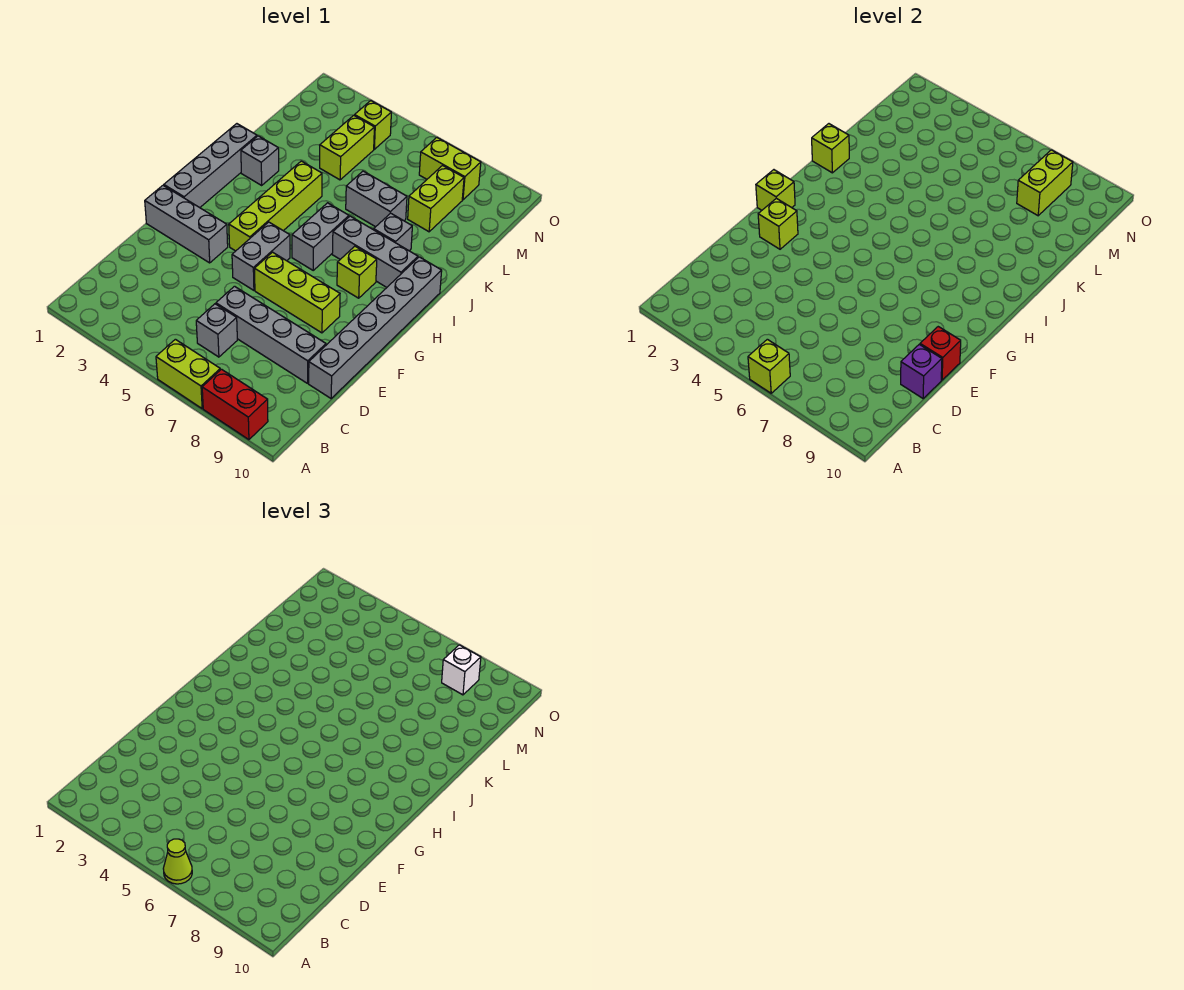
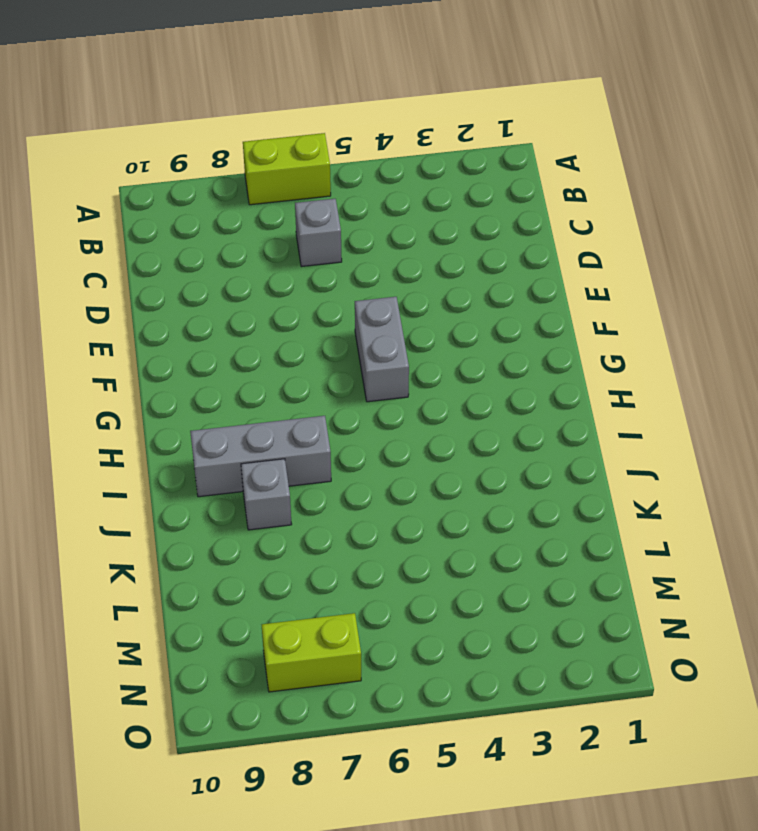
none -> red 1x2 brick [202,369,268,440]
none -> grey 1x4 brick [216,286,326,383]
none -> grey 1x6 brick [309,257,442,398]

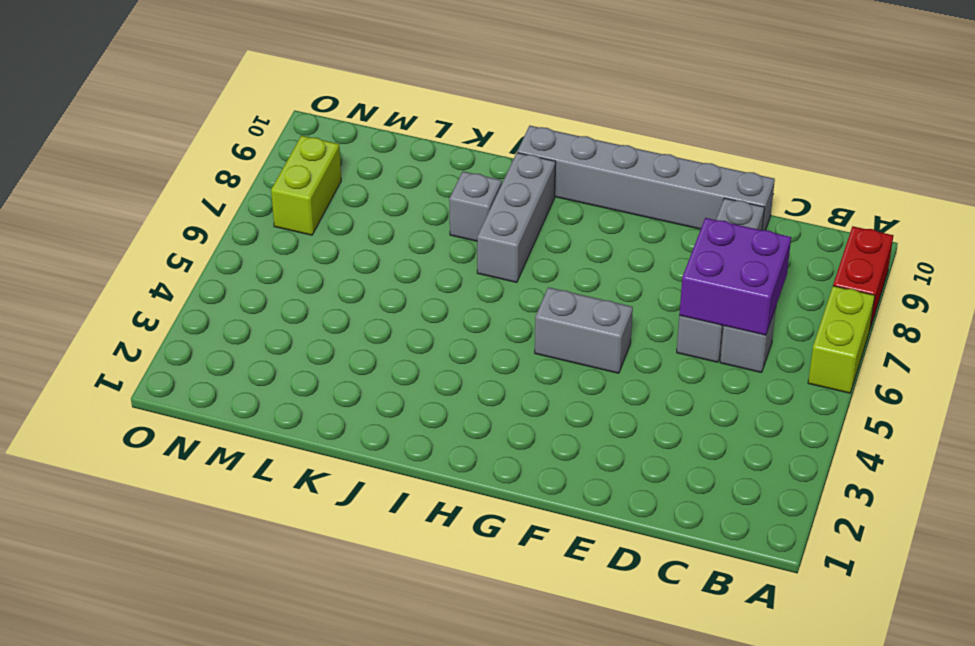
purple 2x2 brick [679,218,791,335] -> none
none -> grey 1x3 brick [145,186,228,263]
none -> lime 1x3 brick [255,252,340,333]
none -> grey 1x4 brick [164,124,257,208]

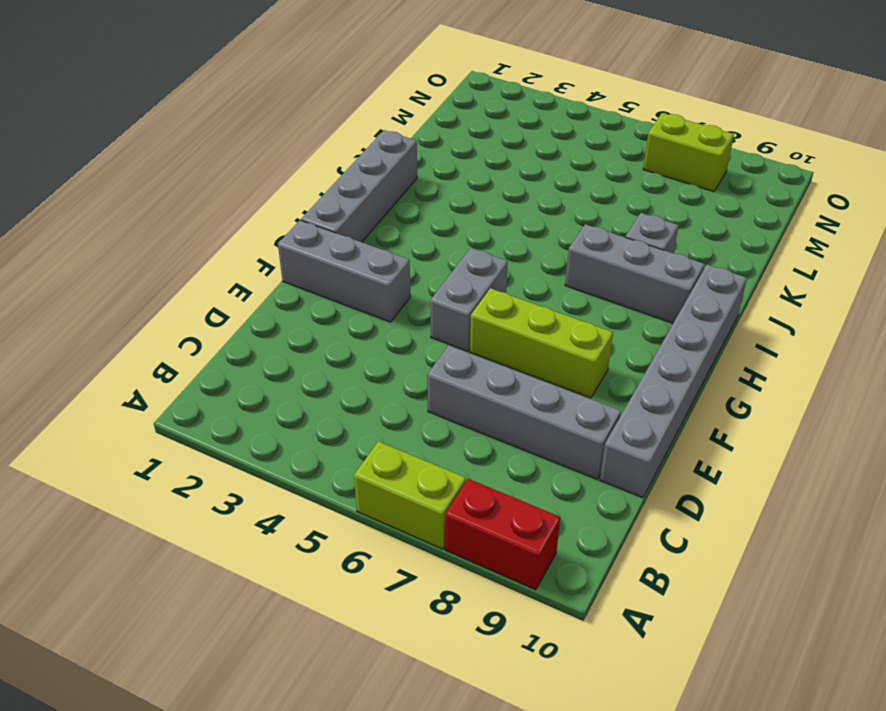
none -> grey 1x1 brick [196,304,237,357]
none -> lime 1x4 brick [229,161,322,251]
none -> grey 1x2 brick [292,203,349,270]

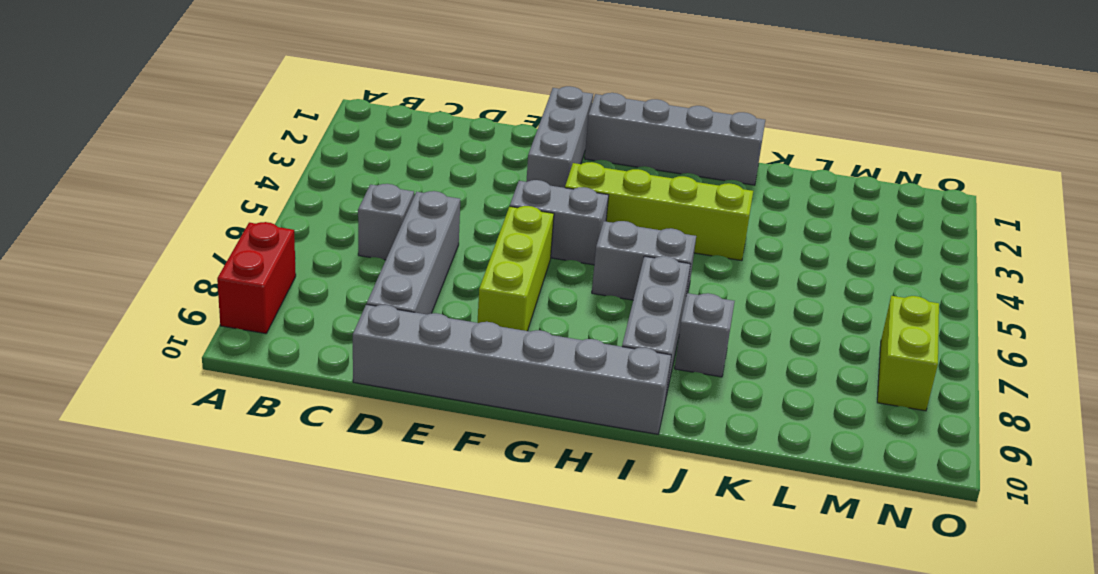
none -> lime 1x2 brick [156,339,220,408]
none -> lime 1x1 brick [337,246,377,298]
none -> grey 1x1 brick [241,136,279,185]

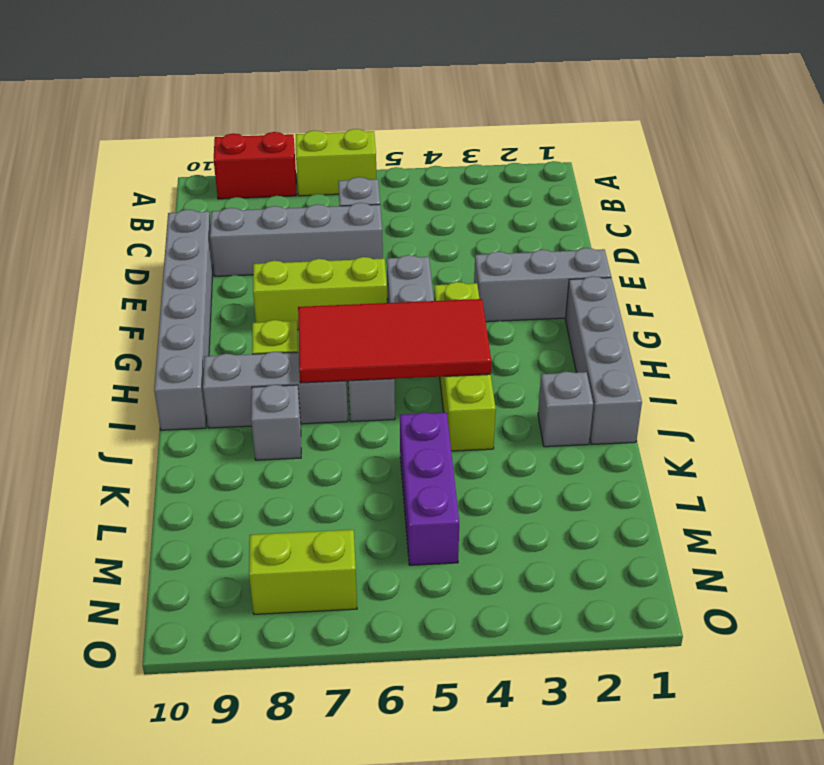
red 2x4 tile [298,299,491,383] -> none
purple 1x3 brick [400,412,459,565] -> none
none -> grey 1x2 brick [346,171,407,227]
none -> lime 1x2 brick [320,115,374,180]
none -> lime 1x2 brick [408,166,464,232]

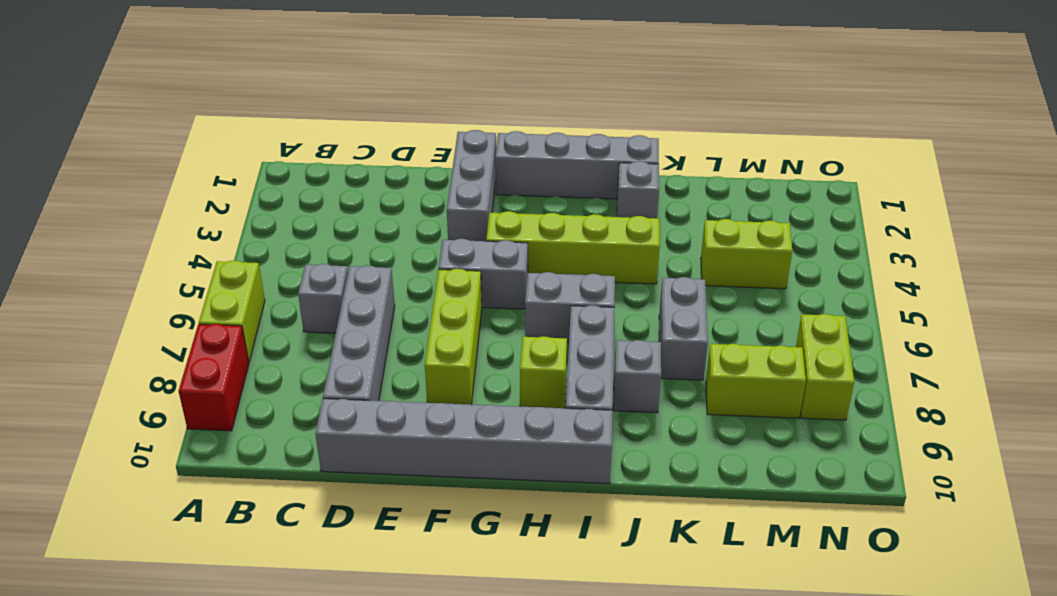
none -> lime 1x1 brick [355,101,391,149]
none -> lime 1x1 brick [748,339,790,393]
none -> purple 1x1 brick [901,344,942,398]

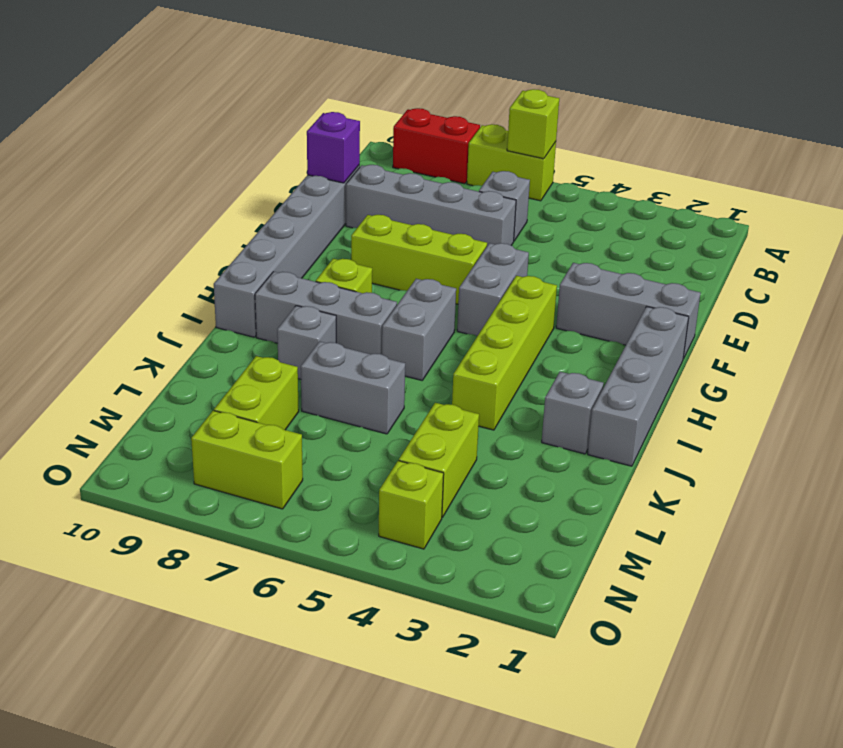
none -> red 1x1 brick [920,327,961,380]
none -> lime 1x1 brick [758,198,798,249]
none -> lime 1x1 brick [756,170,795,210]

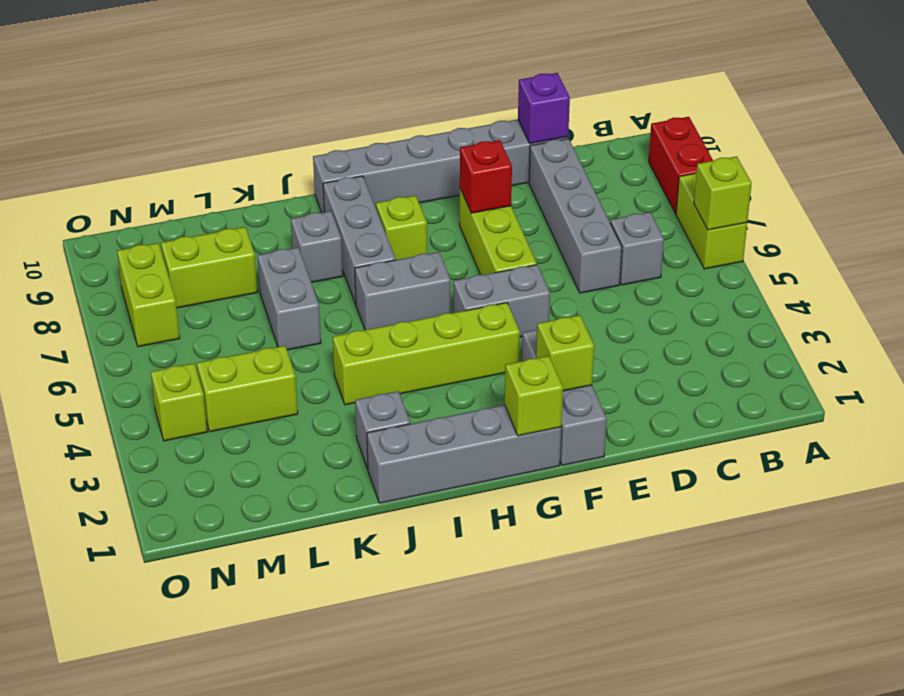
red 1x1 brick [460,140,512,213] -> red 1x1 brick moved to [920,327,961,380]
none -> lime 1x1 brick [812,124,849,173]
none -> lime 1x2 brick [1017,150,1073,216]
none -> lime 1x1 cone [163,839,192,884]

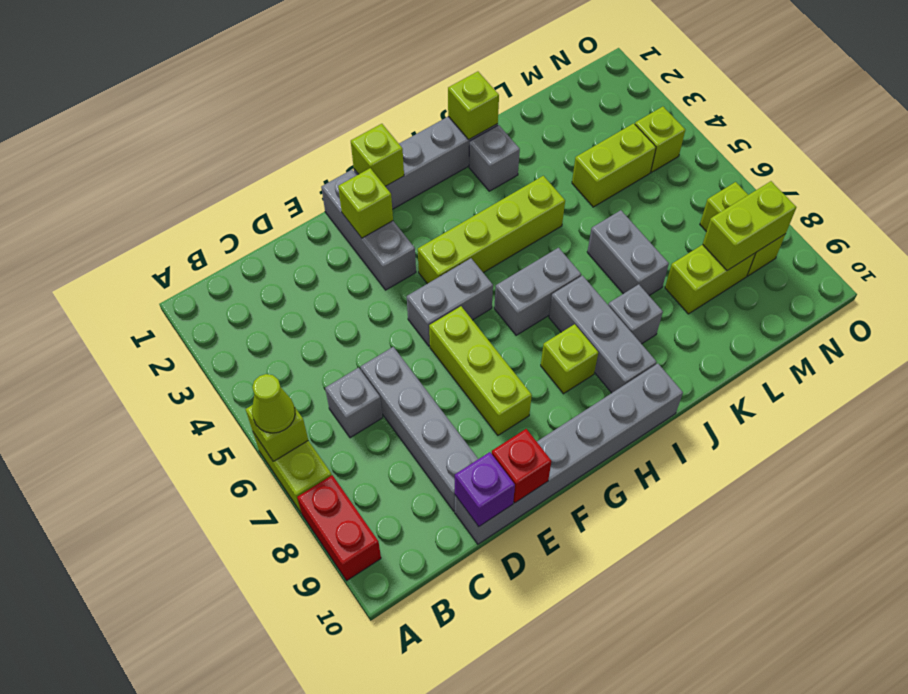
none -> white 1x1 brick [442,645,481,695]

